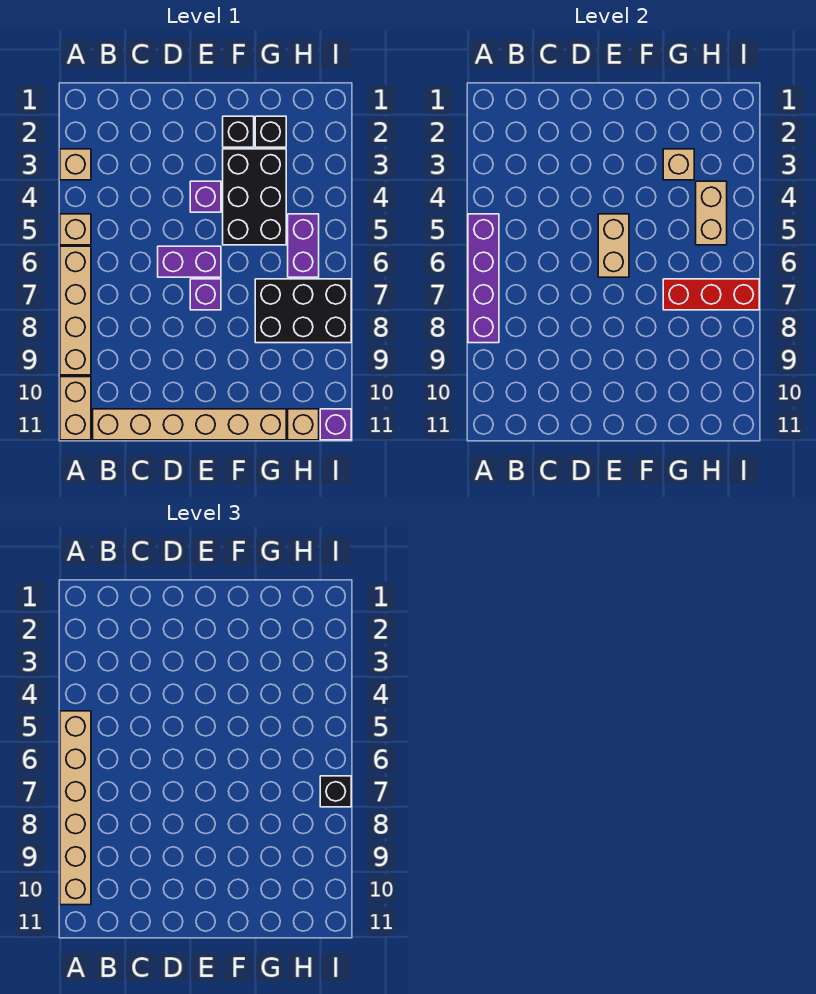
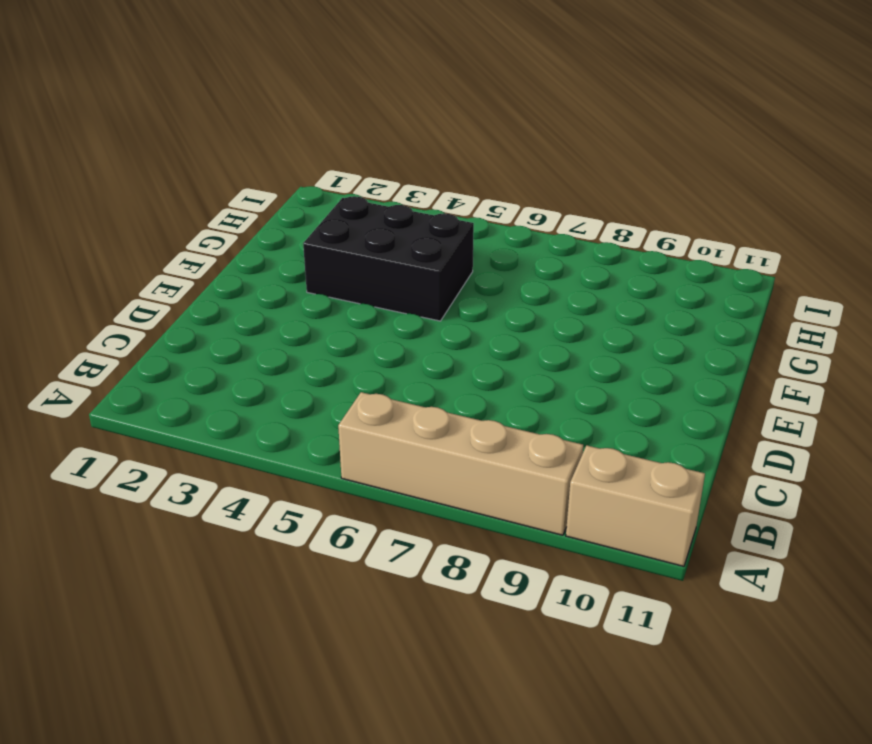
none -> tan 1x1 brick [60,149,91,180]
none -> tan 1x1 brick [60,214,91,245]
none -> tan 1x6 brick [93,409,286,440]

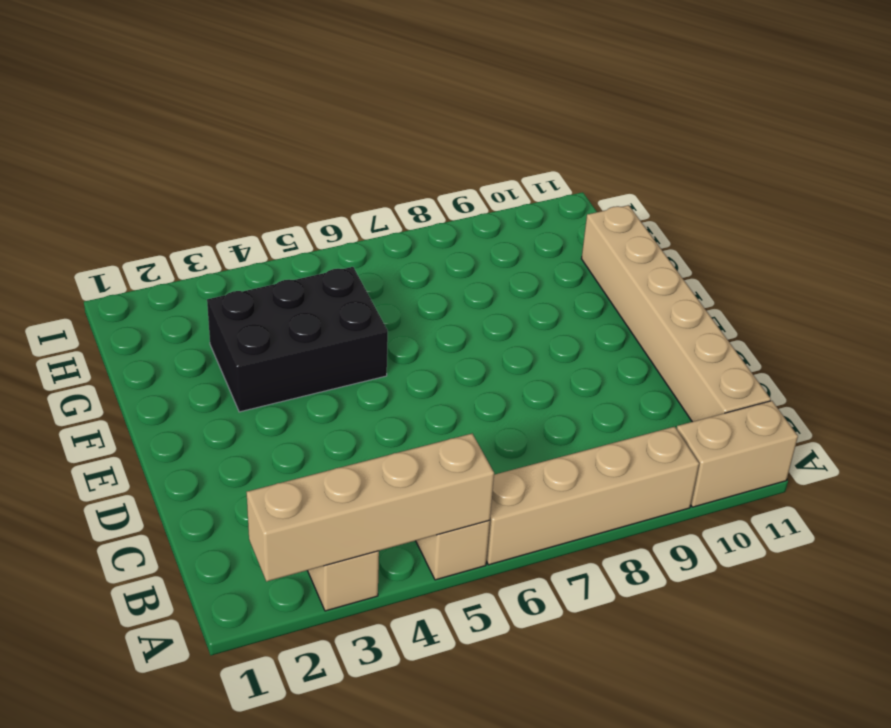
tan 1x4 brick [247,434,494,582] -> purple 1x4 brick [468,214,499,343]
none -> purple 1x2 brick [158,246,221,277]
none -> purple 1x1 brick [190,181,221,212]
none -> purple 1x1 brick [190,279,221,310]

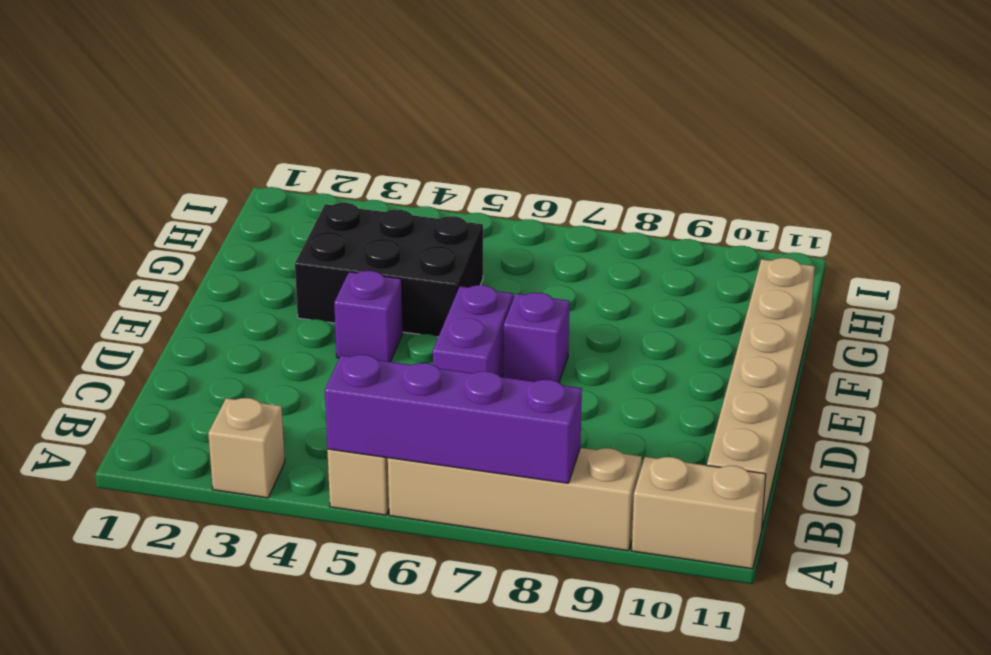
none -> black 1x1 brick [223,116,254,147]
none -> black 1x1 brick [255,116,286,147]
none -> black 2x3 brick [255,279,351,343]

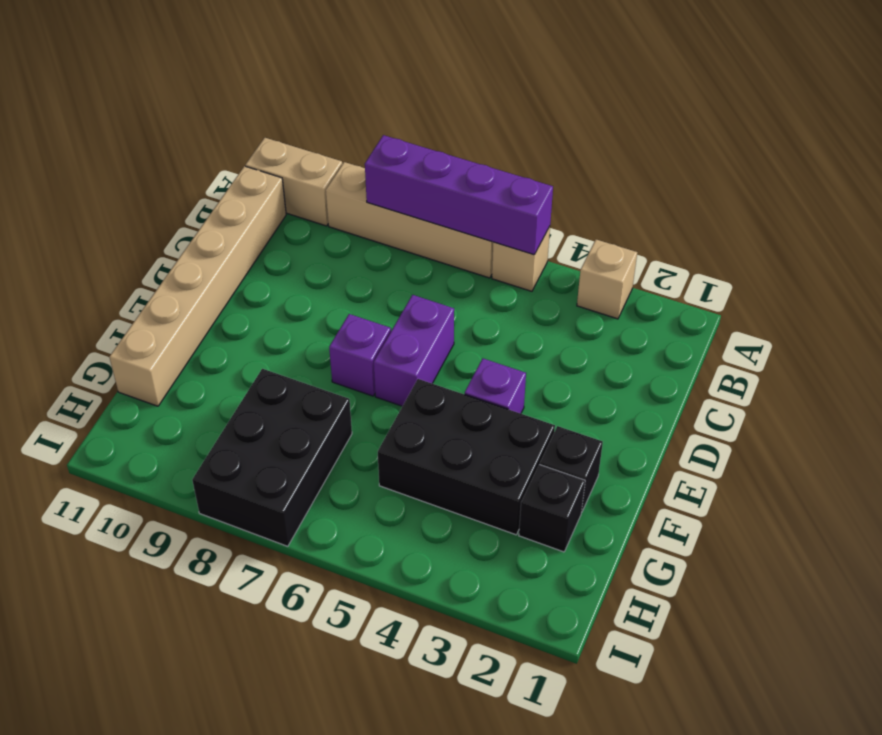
none -> purple 1x2 brick [288,214,319,277]
none -> tan 1x1 brick [288,409,319,440]
none -> purple 1x1 brick [320,409,351,440]

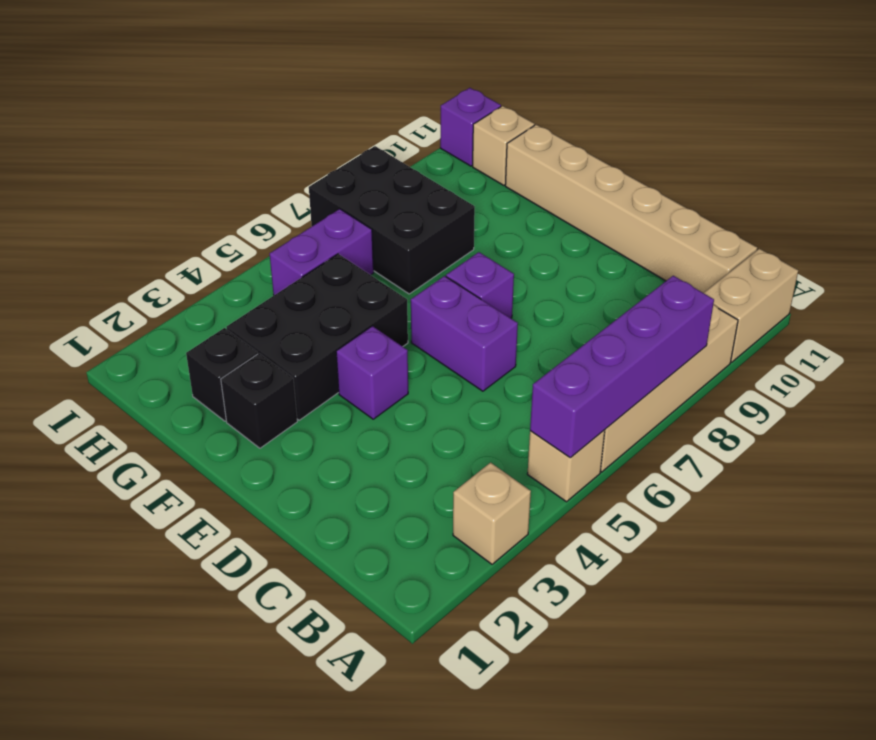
none -> tan 1x2 brick [598,214,629,277]
none -> tan 1x1 brick [663,149,694,180]
none -> red 1x3 brick [663,279,759,310]

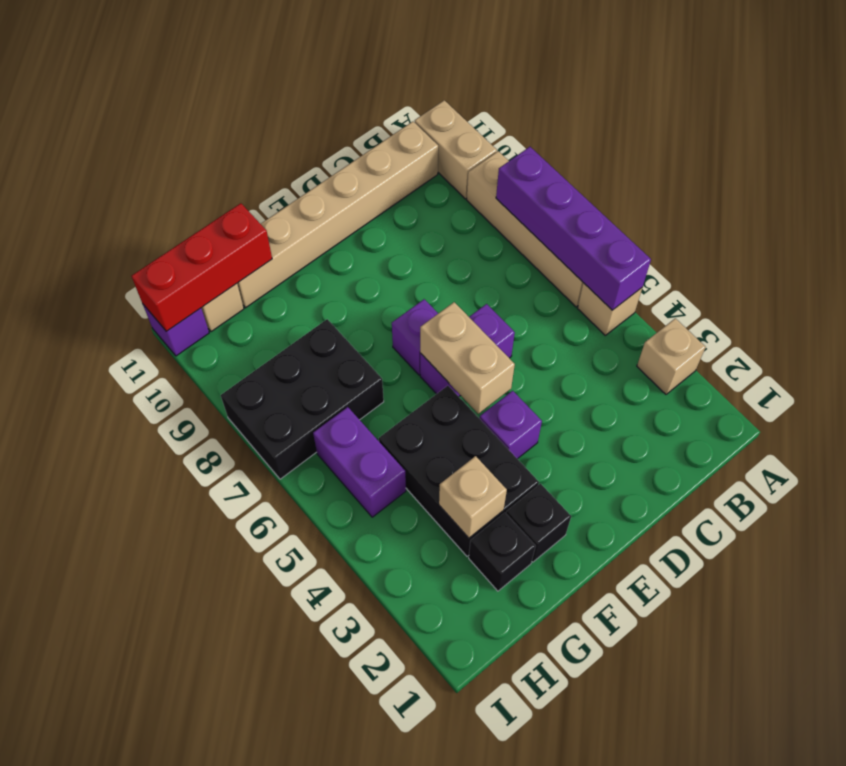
red 1x3 brick [132,203,272,331] -> red 1x3 brick moved to [663,279,759,310]
none -> tan 1x2 brick [696,181,727,245]
none -> tan 1x6 brick [60,711,91,905]
none -> black 1x1 brick [320,776,351,807]

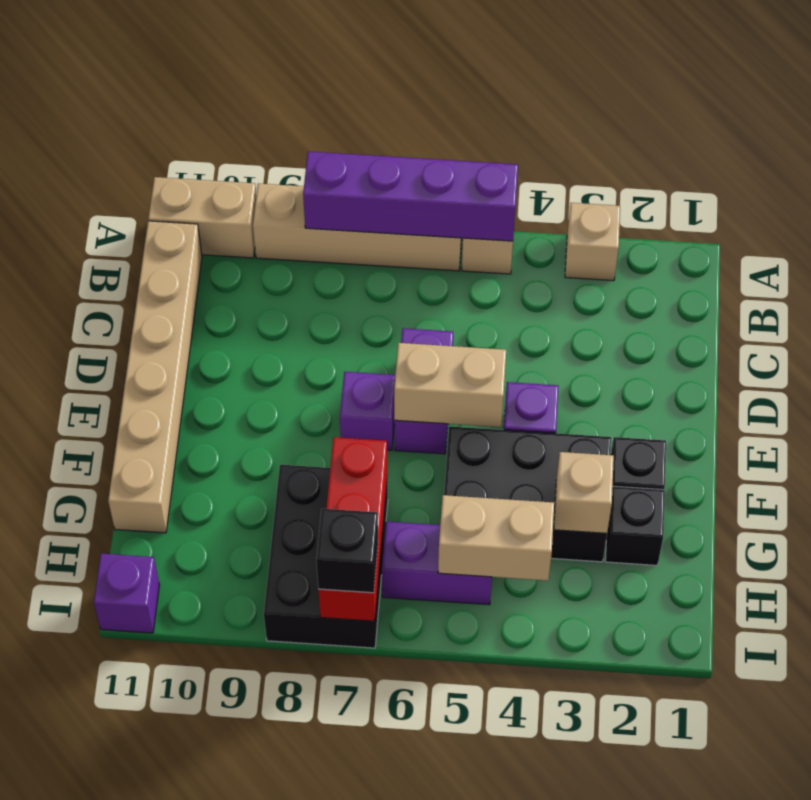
none -> tan 1x1 brick [288,409,319,440]
none -> tan 1x6 brick [60,711,91,905]

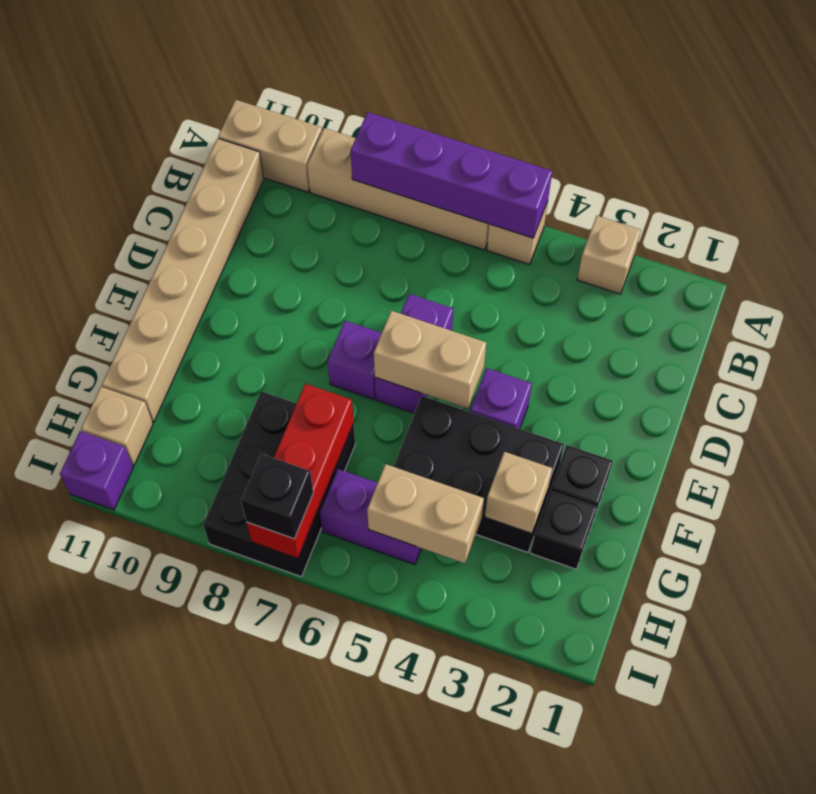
none -> tan 1x6 brick [60,711,91,905]

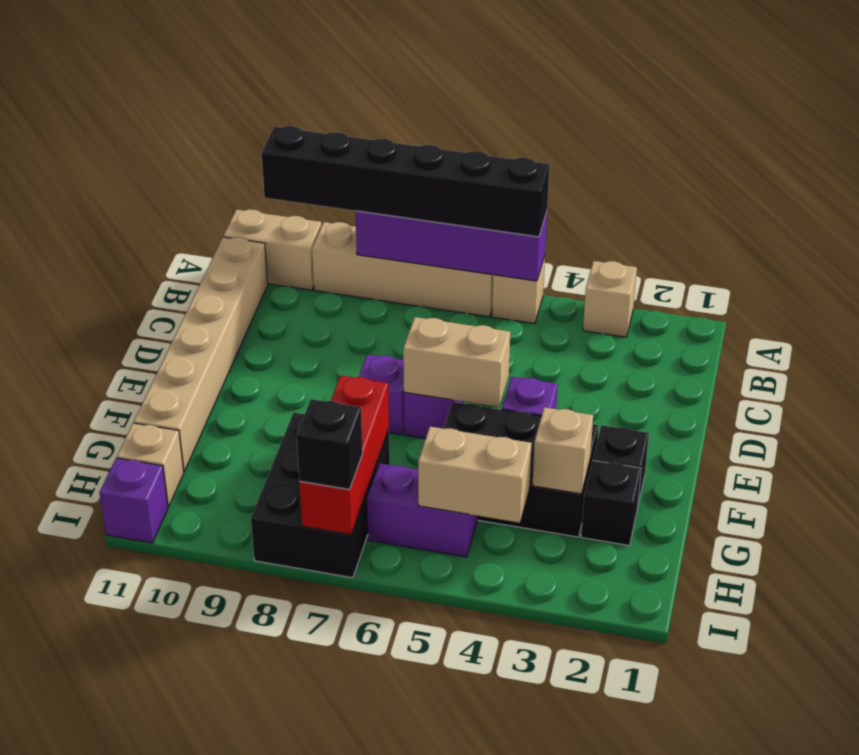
black 1x6 brick [262,126,550,237] -> tan 1x6 brick [60,711,91,905]

